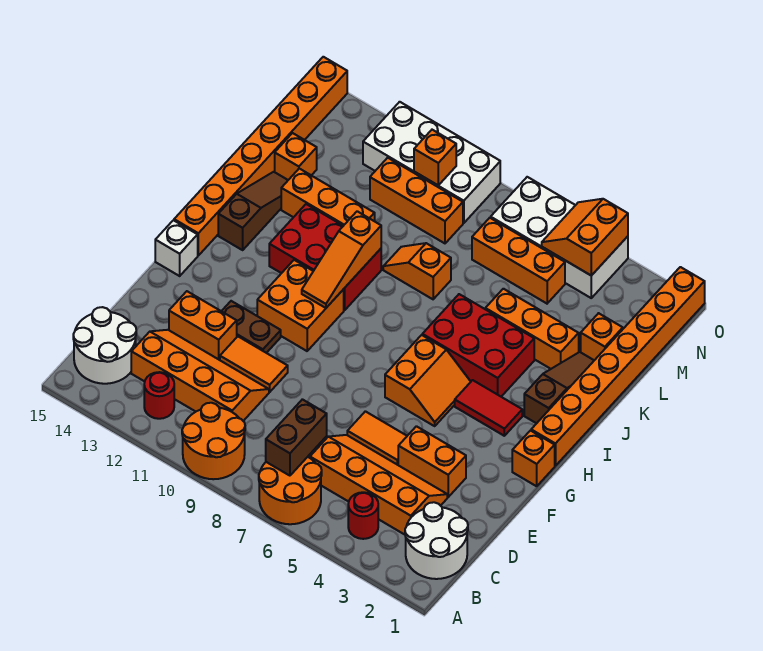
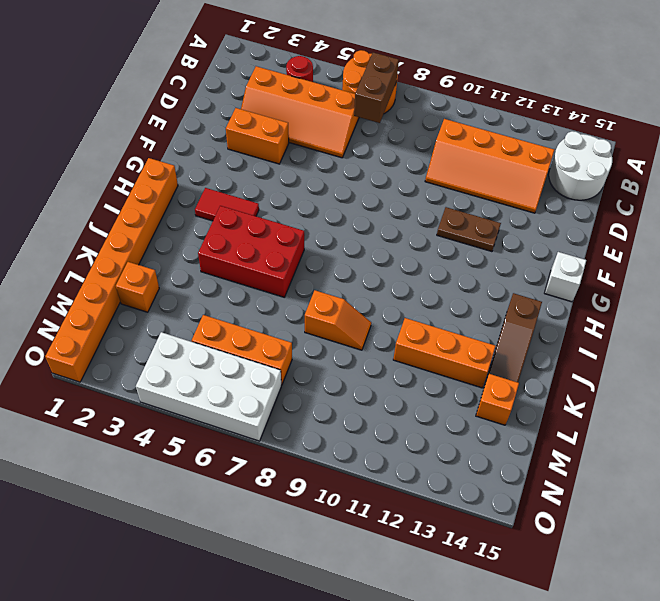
none -> orange 2x2 round brick [182,403,245,479]
none -> white 2x2 round brick [405,502,468,579]
none -> red 1x1 round brick [144,372,174,419]
none -> orange 1x2 tile [347,411,407,465]

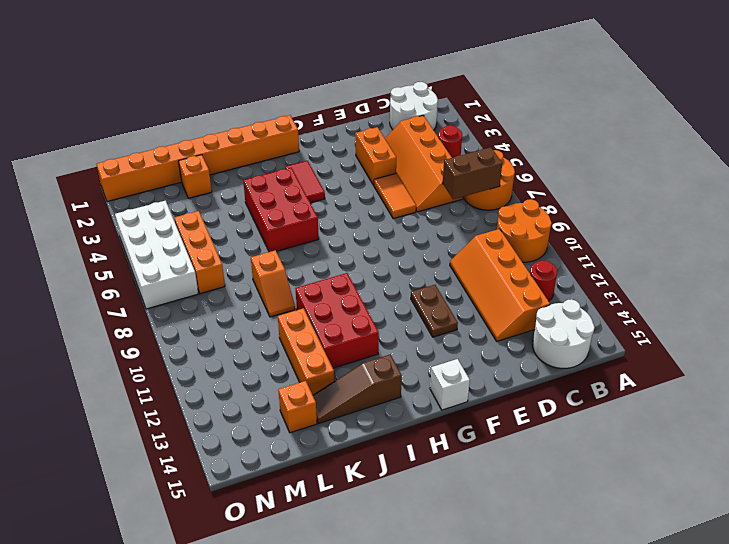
none -> orange 1x2 tile [220,337,288,392]
none -> orange 1x2 brick [169,291,237,360]
none -> orange 1x1 brick [512,431,555,486]
none -> orange 2x2 slope [385,335,471,426]

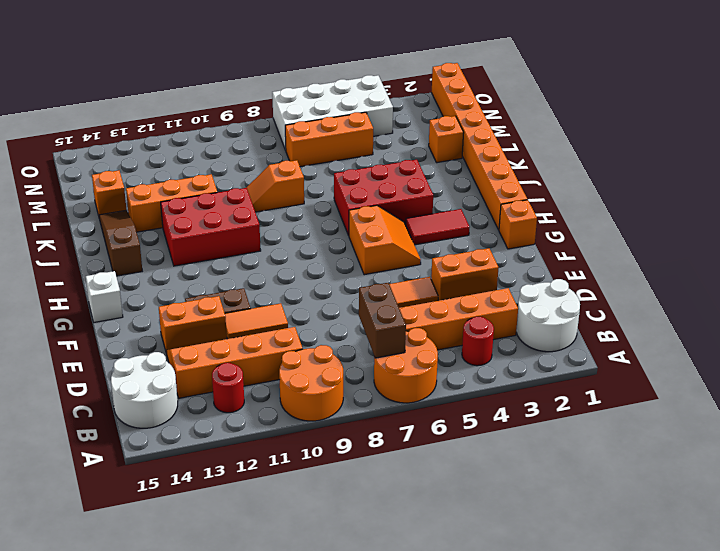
none -> orange 2x2 brick [257,260,344,351]
none -> orange 1x8 brick [174,57,347,255]
none -> brown 1x3 slope [524,352,594,423]
none -> orange 1x3 brick [485,289,579,369]

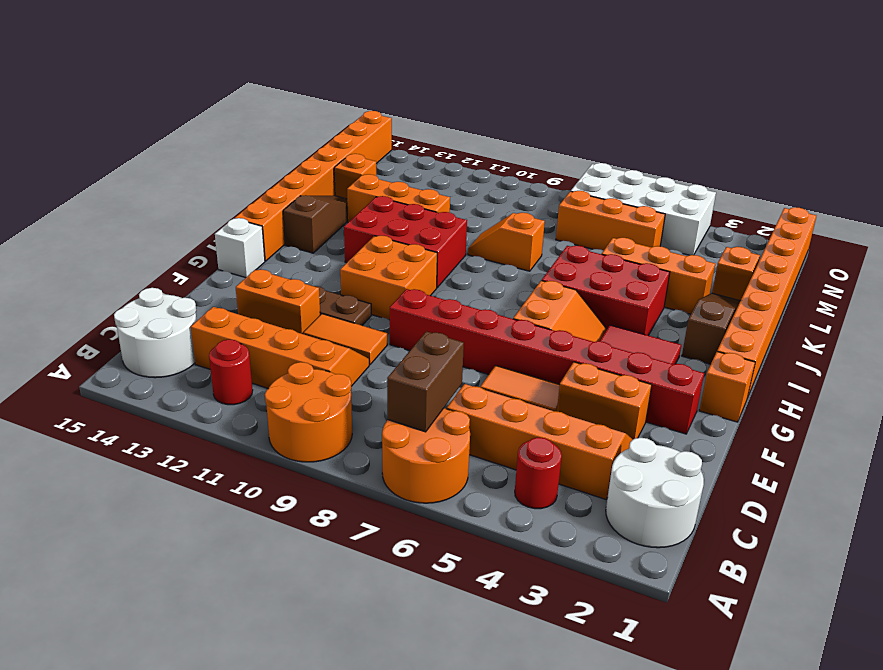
red 1x8 brick [390,289,704,434] -> none
none -> orange 1x3 brick [370,158,463,243]
none -> white 2x4 brick [363,102,500,223]
none -> orange 1x3 slope [302,211,381,308]
none -> orange 2x2 slope [542,199,628,276]

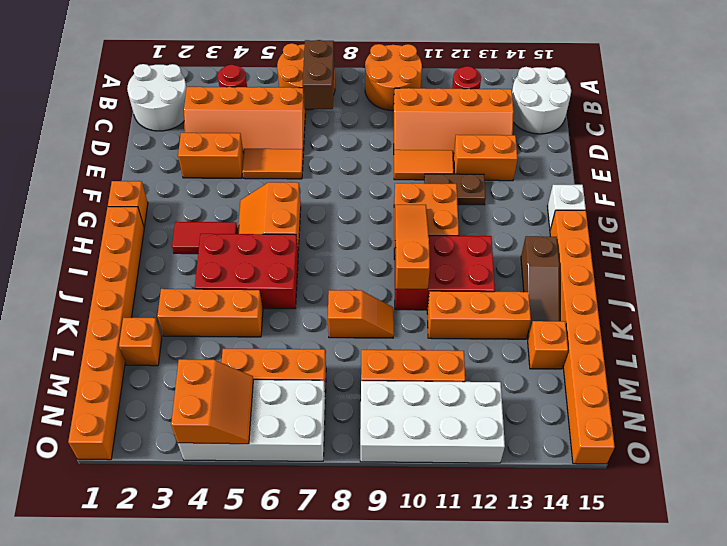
none -> brown 1x3 slope [524,352,594,423]
none -> orange 1x1 brick [414,130,456,185]

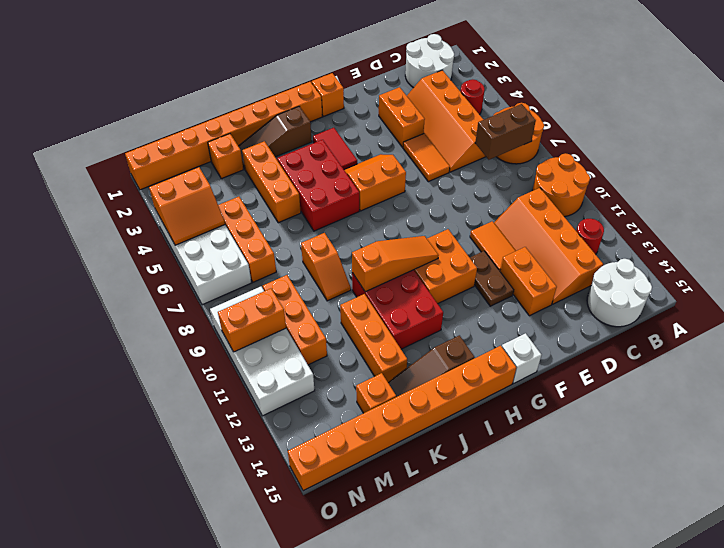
orange 1x2 brick [218,289,286,352] -> orange 1x1 brick [414,130,456,185]

